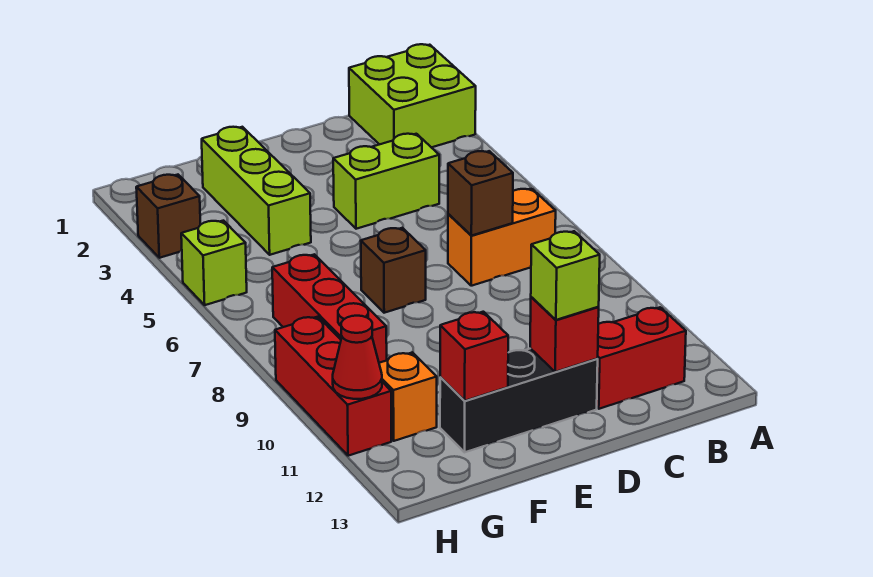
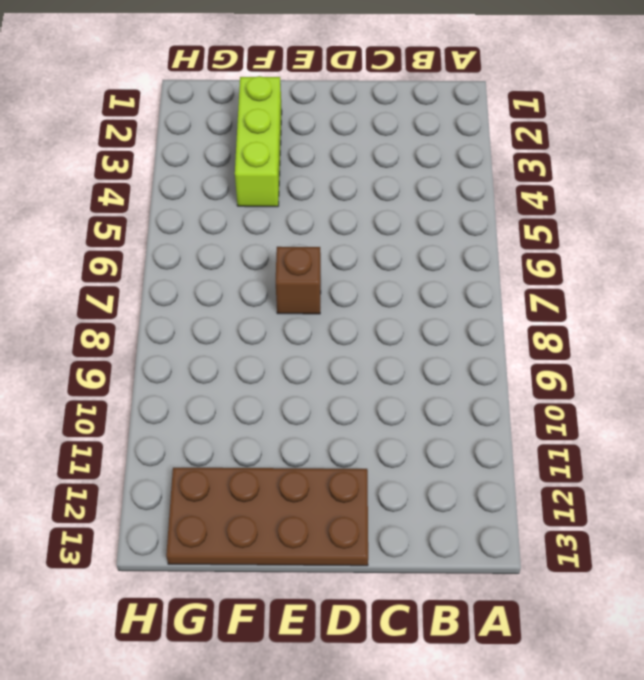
brown 2x4 plate [166,468,368,566] -> black 1x3 brick [440,348,598,452]
none -> lime 2x2 brick [349,44,476,147]
none -> orange 1x2 brick [448,189,556,286]
none -> red 1x2 brick [597,307,686,409]

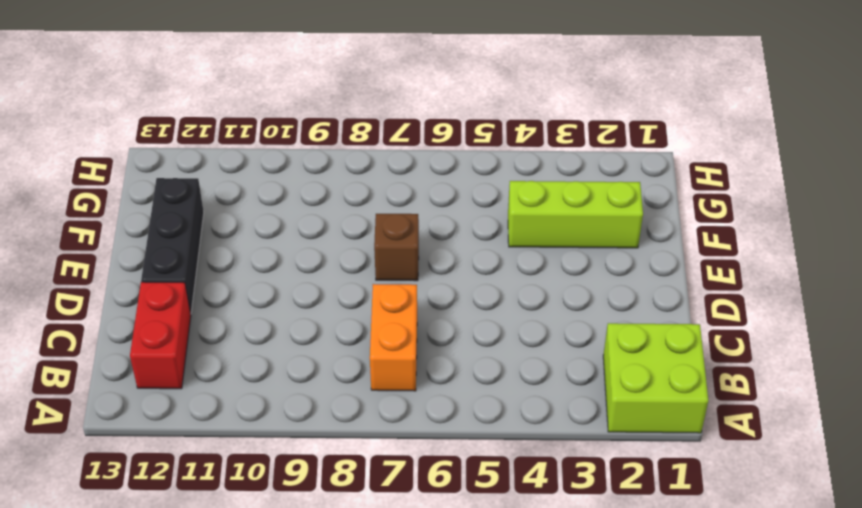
none -> lime 1x2 brick [333,134,439,229]
none -> red 1x3 brick [272,254,387,363]
none -> orange 1x1 brick [379,352,437,441]

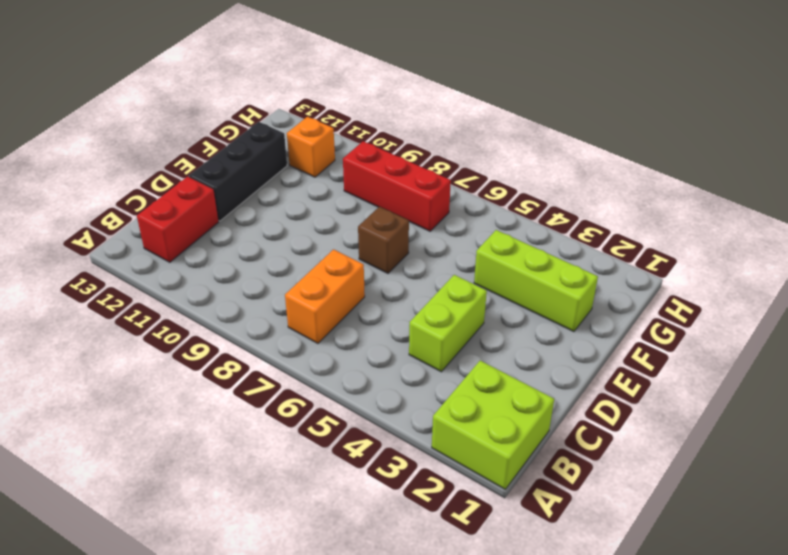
none -> brown 1x1 brick [136,175,200,258]
none -> lime 1x1 brick [181,221,247,305]
none -> red 1x3 brick [275,317,391,456]

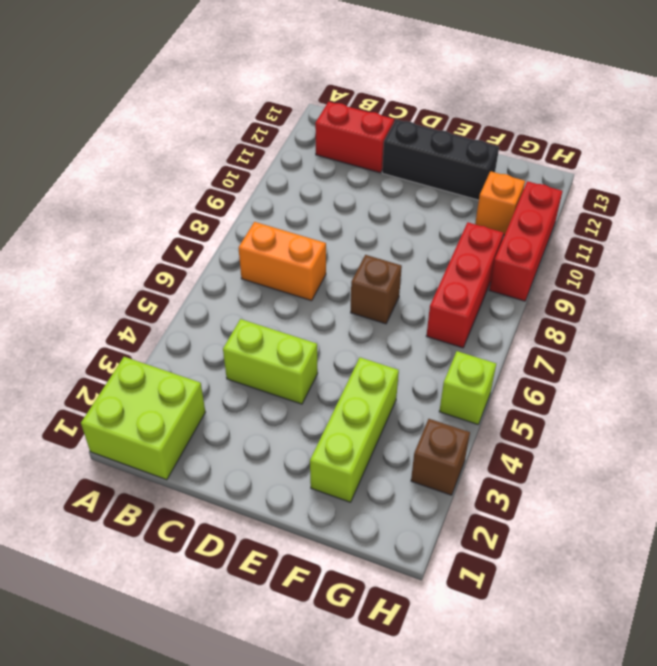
none -> brown 1x1 brick [448,151,513,236]
none -> red 1x1 brick [530,297,599,372]
none -> red 1x1 brick [440,312,508,401]

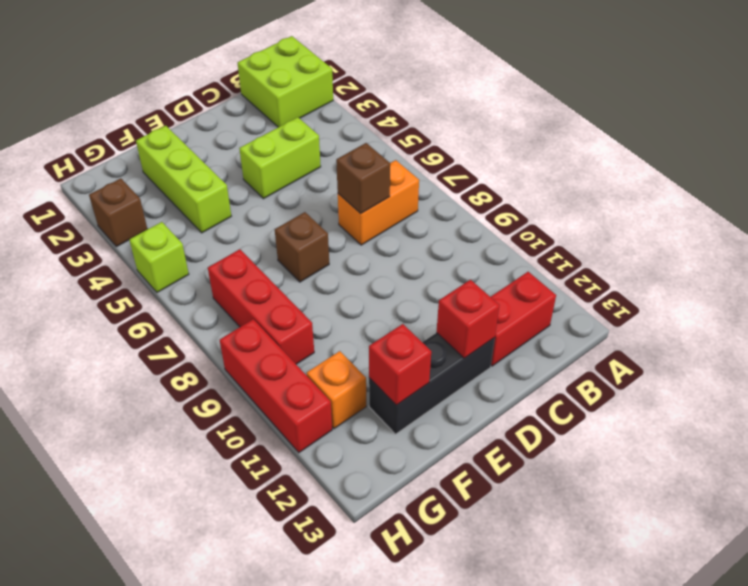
none -> red 1x1 cone [333,316,382,399]
none -> lime 1x1 brick [531,231,600,320]

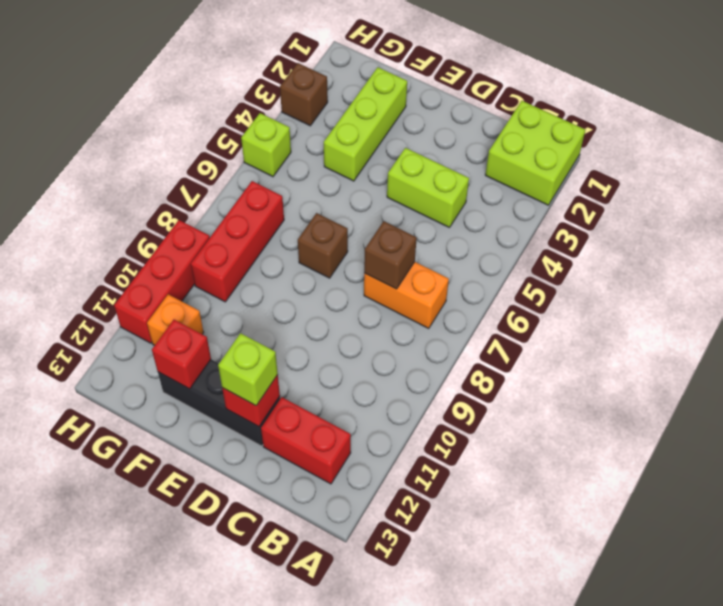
none -> red 1x1 cone [333,316,382,399]

